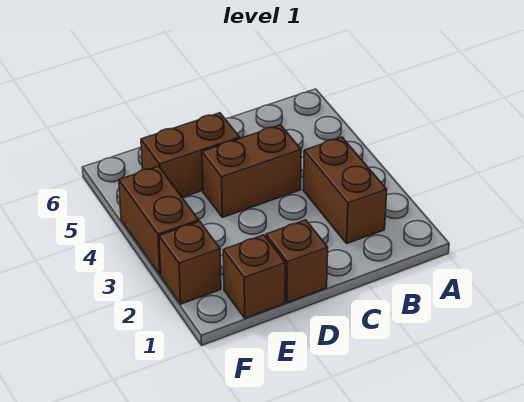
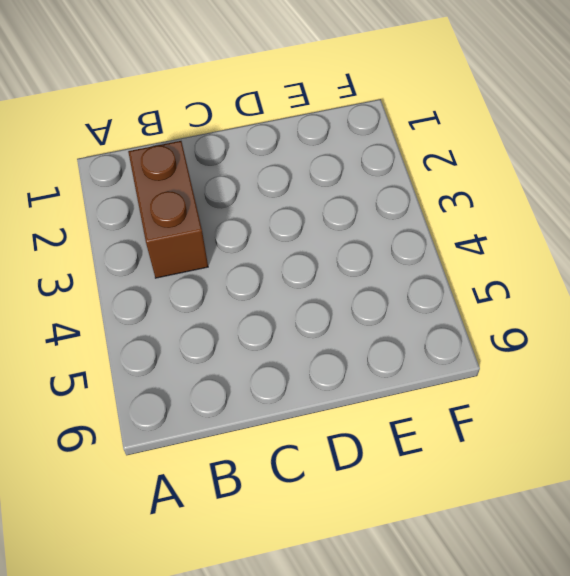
none -> brown 1x2 brick [202,125,301,217]
none -> brown 1x1 brick [266,220,328,303]

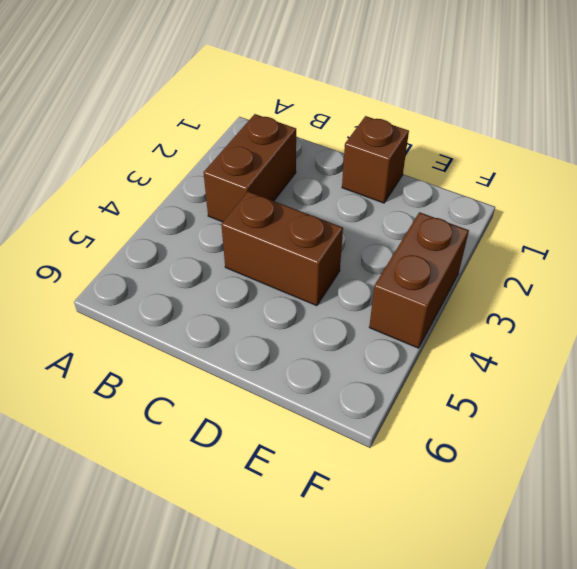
none -> brown 1x2 brick [141,113,240,197]
none -> brown 1x1 brick [223,235,285,318]

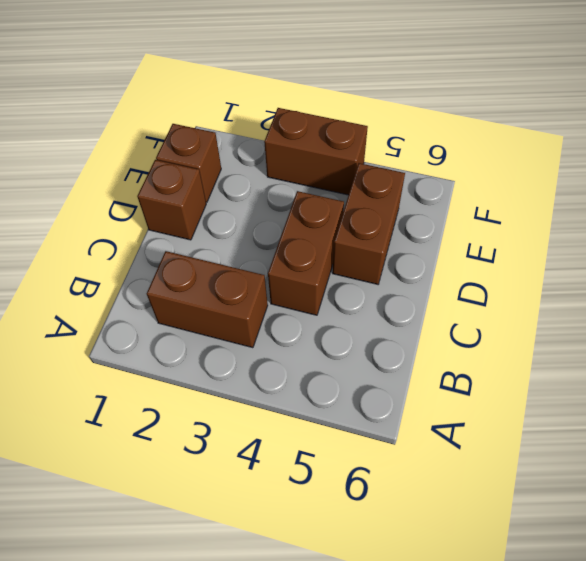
none -> brown 1x1 brick [159,221,221,304]

